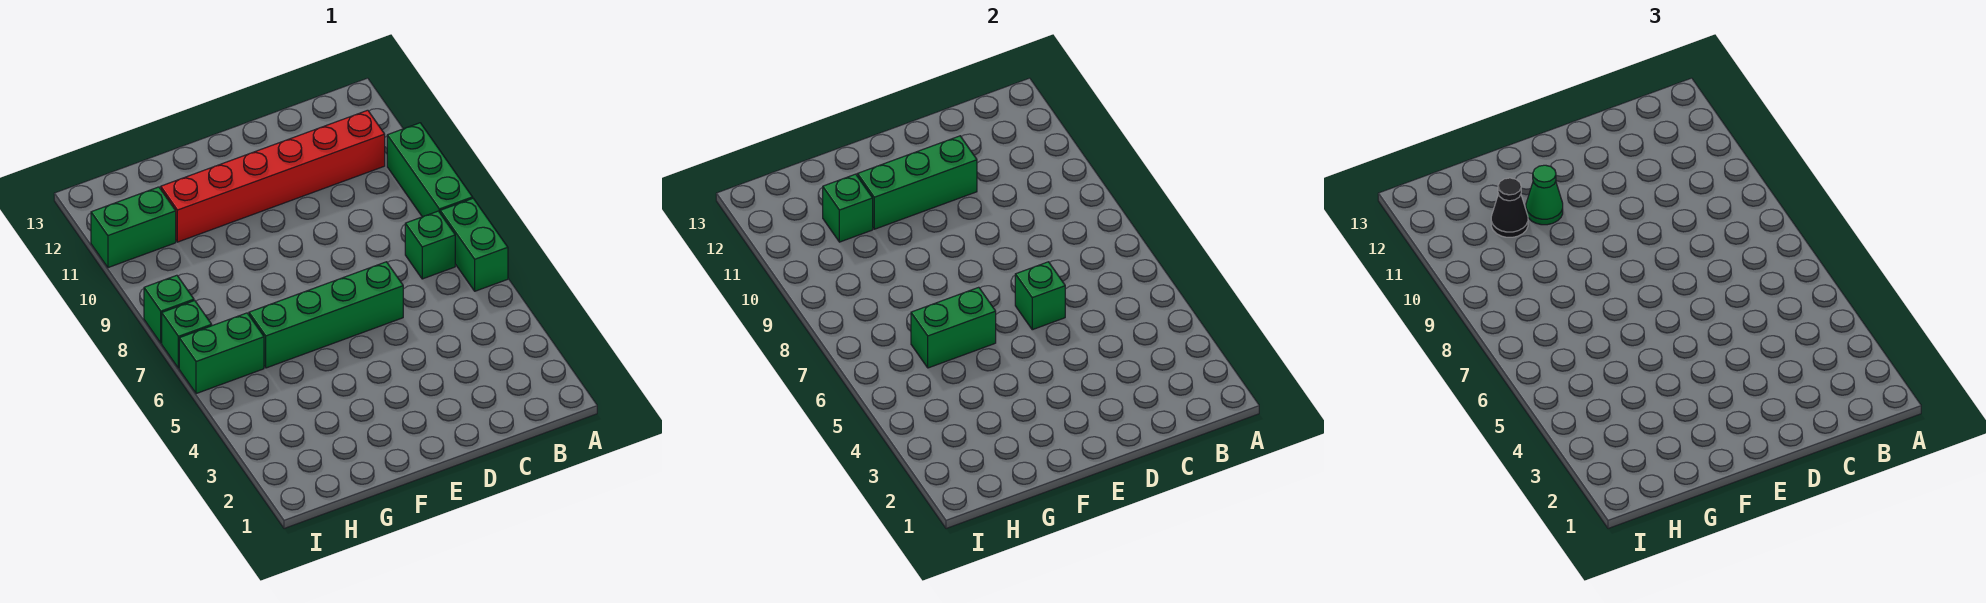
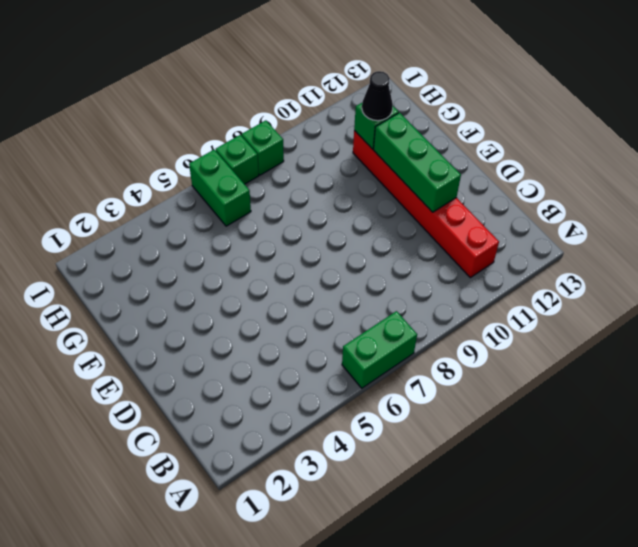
none -> green 1x3 brick [387,123,473,217]
none -> green 1x1 brick [405,211,455,279]
none -> green 1x4 brick [249,262,403,368]

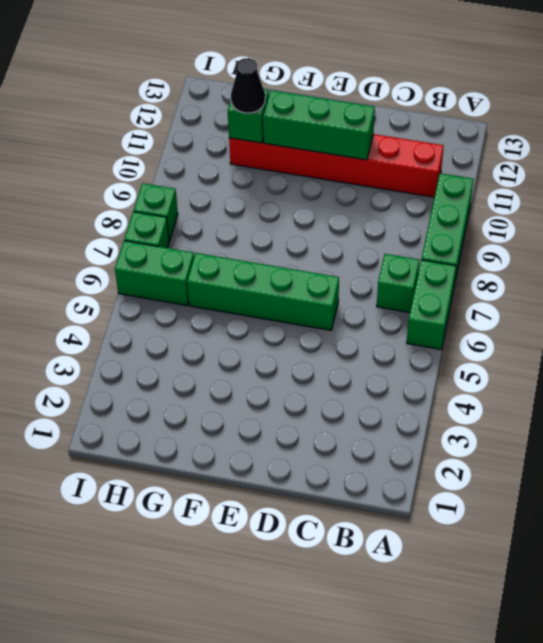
none -> green 1x2 brick [91,187,176,268]
none -> green 1x1 brick [1015,262,1065,330]
none -> green 1x2 brick [911,287,996,368]

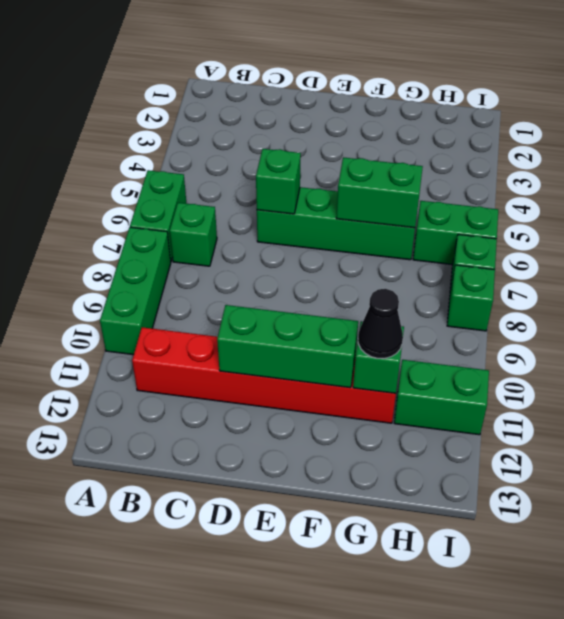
none -> green 1x1 cone [1526,165,1563,225]

